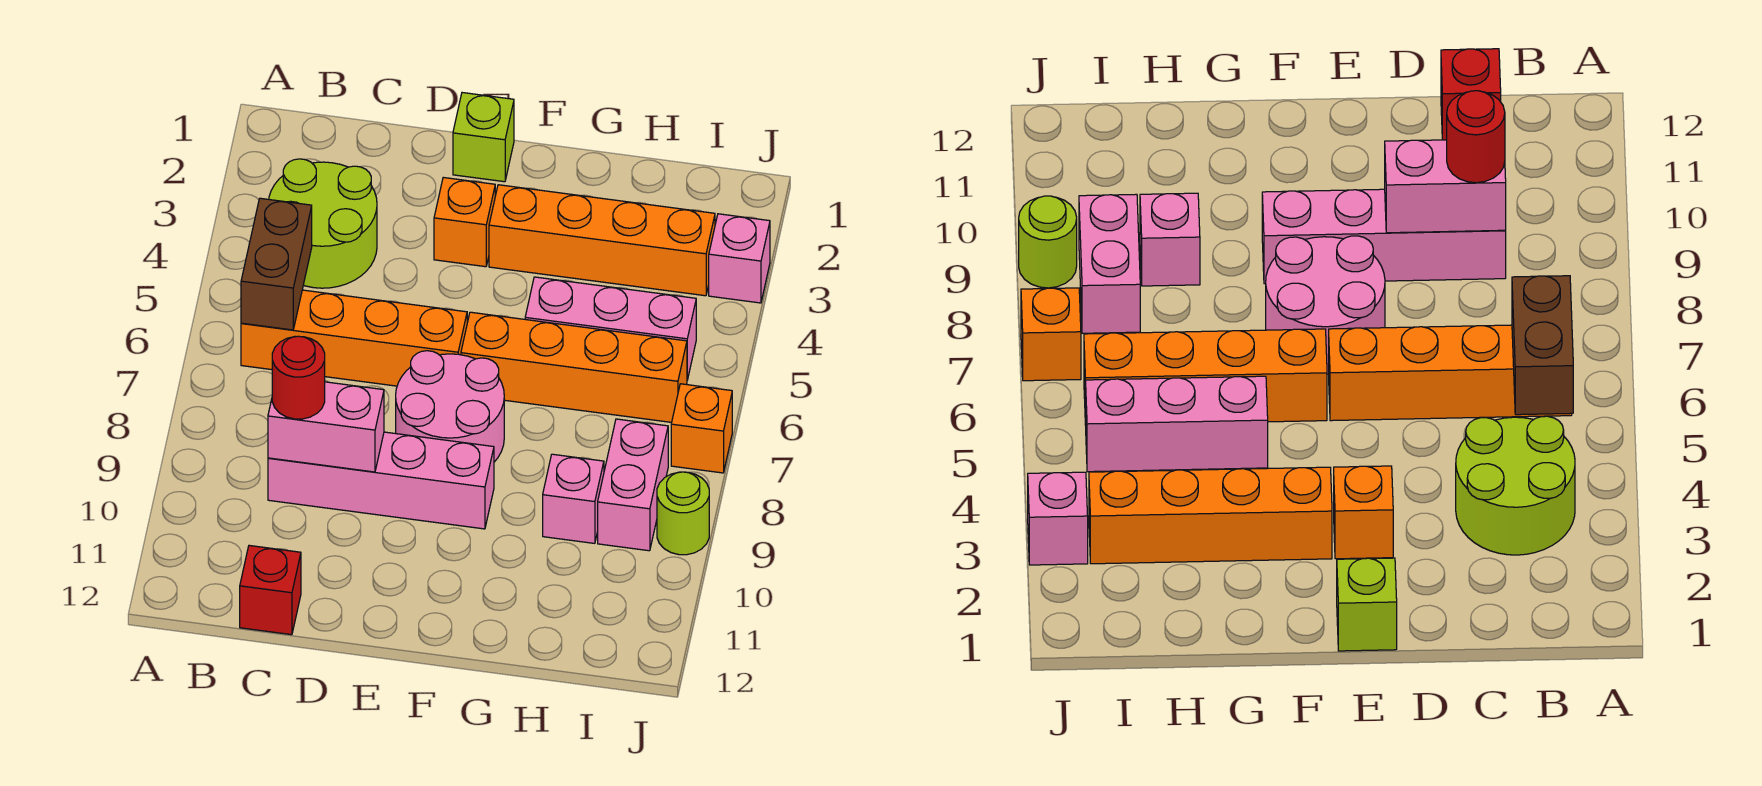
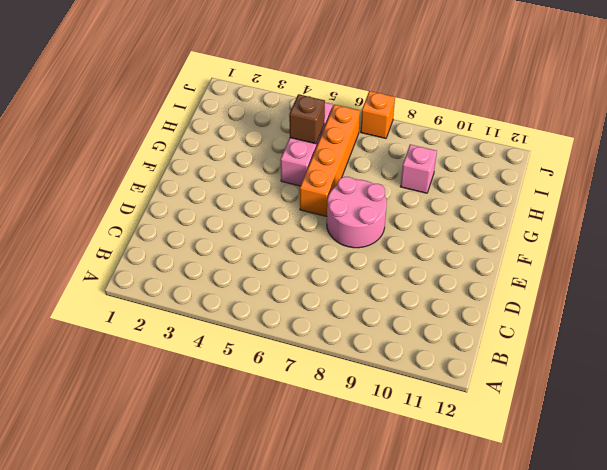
brown 1x1 brick [289,94,325,144] -> none
none -> lime 2x2 round brick [269,159,377,288]
none -> orange 1x4 brick [241,290,467,386]
none -> pink 1x4 brick [268,432,494,529]

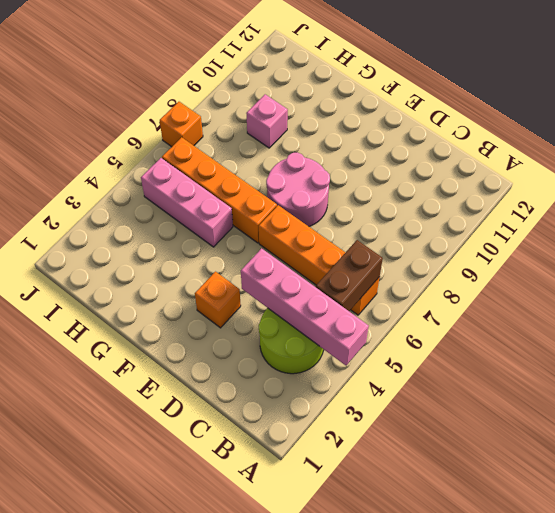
pink 1x4 brick [241,248,369,365] -> pink 1x4 brick moved to [268,432,494,529]
none -> red 1x1 brick [240,545,301,635]
none -> lime 1x1 brick [453,93,514,182]
none -> orange 1x4 brick [489,185,715,296]

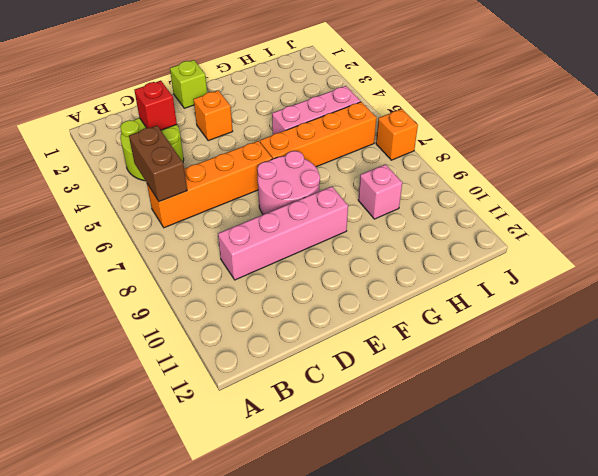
red 1x1 brick [134,81,177,130] -> red 1x1 brick moved to [240,545,301,635]
none -> orange 1x4 brick [489,185,715,296]
none -> pink 1x2 brick [598,419,668,551]
none -> pink 1x1 brick [709,214,770,303]

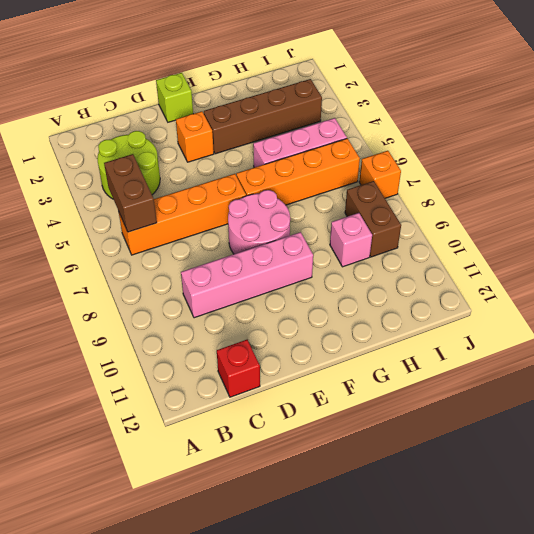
brown 1x4 brick [204,79,322,154] -> orange 1x4 brick [489,185,715,296]
brown 1x2 brick [345,181,401,257] -> pink 1x2 brick [598,419,668,551]
none -> pink 1x1 brick [709,214,770,303]
none -> lime 1x1 round brick [657,472,709,555]
none -> pink 1x2 brick [268,382,384,472]

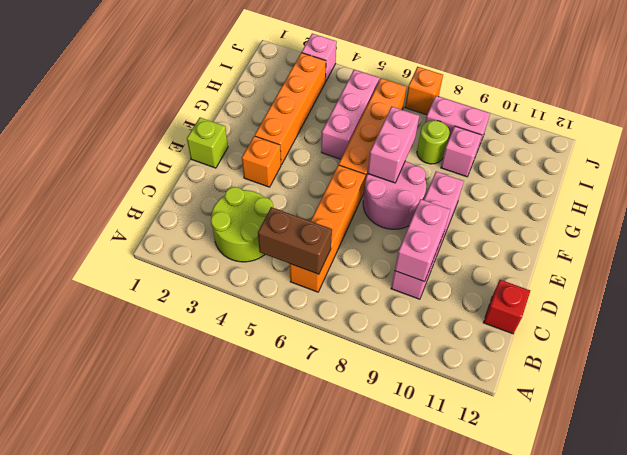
pink 1x2 brick [368,107,419,183] -> none
lime 1x1 round brick [417,120,450,164] -> lime 1x1 round brick moved to [657,472,709,555]
none -> red 1x1 round brick [272,336,325,419]

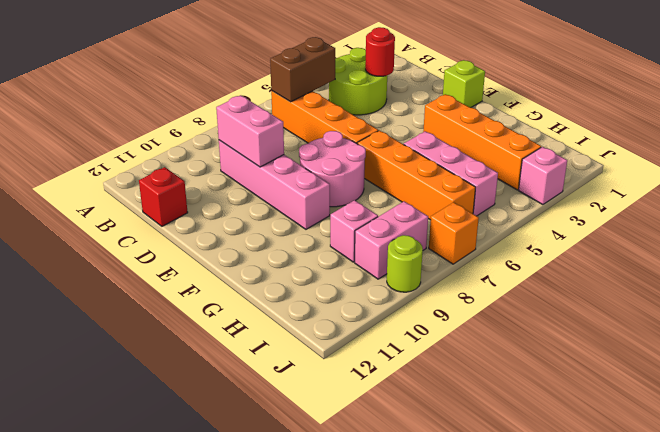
red 1x1 round brick [365,27,395,76] -> red 1x1 round brick moved to [272,336,325,419]
none -> orange 1x1 brick [434,177,495,267]

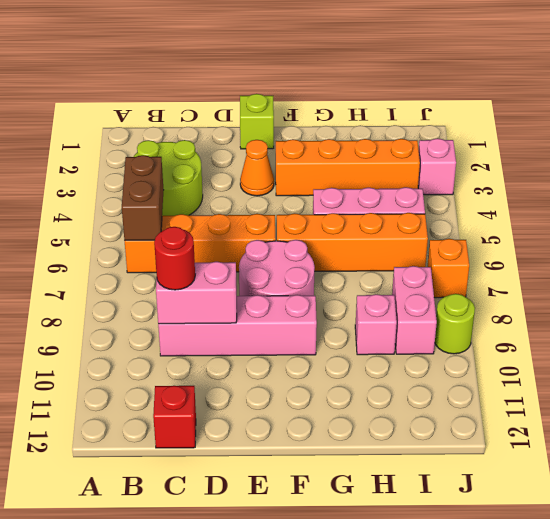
orange 1x1 cone [240,140,274,196] -> orange 1x1 brick [434,177,495,267]

